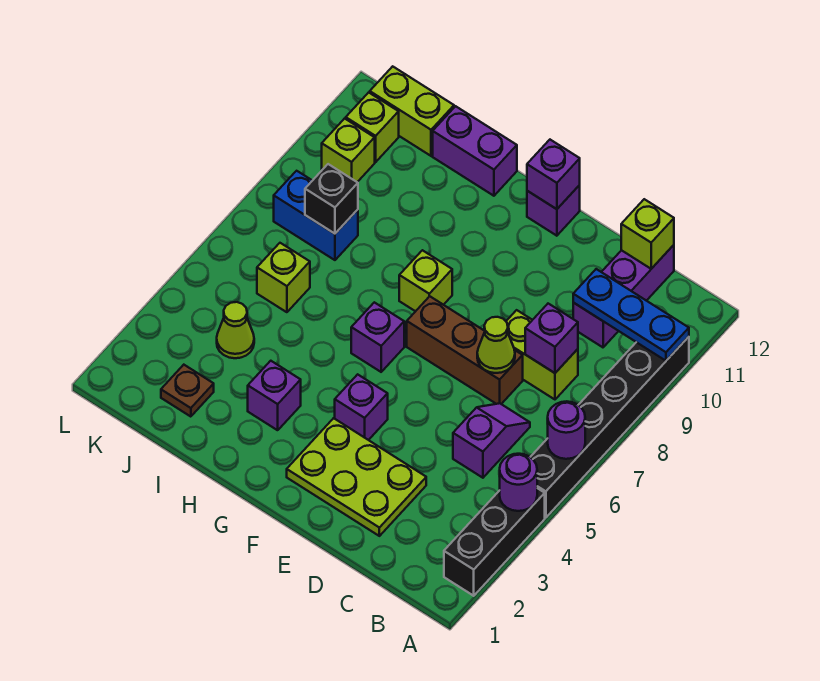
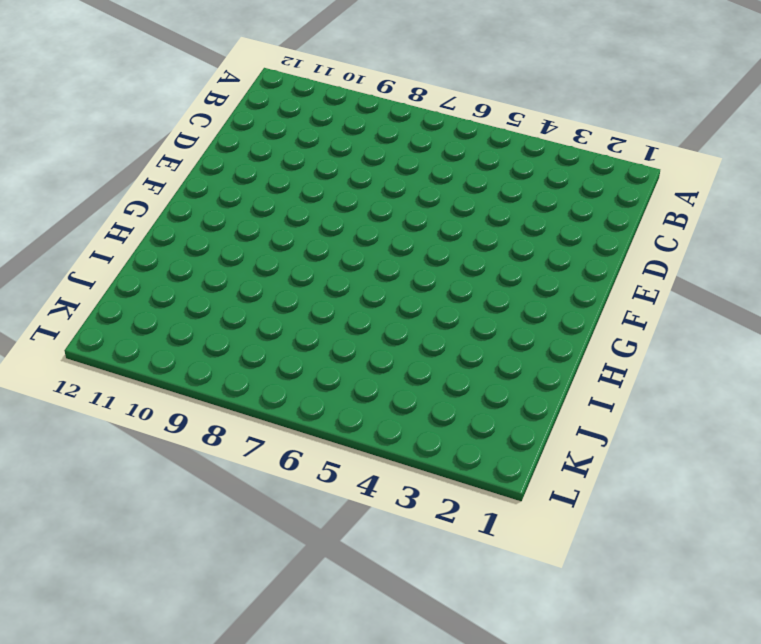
none -> black 1x3 brick [444,488,545,596]
none -> black 1x6 brick [531,337,689,518]
none -> purple 1x2 slope [453,403,530,478]

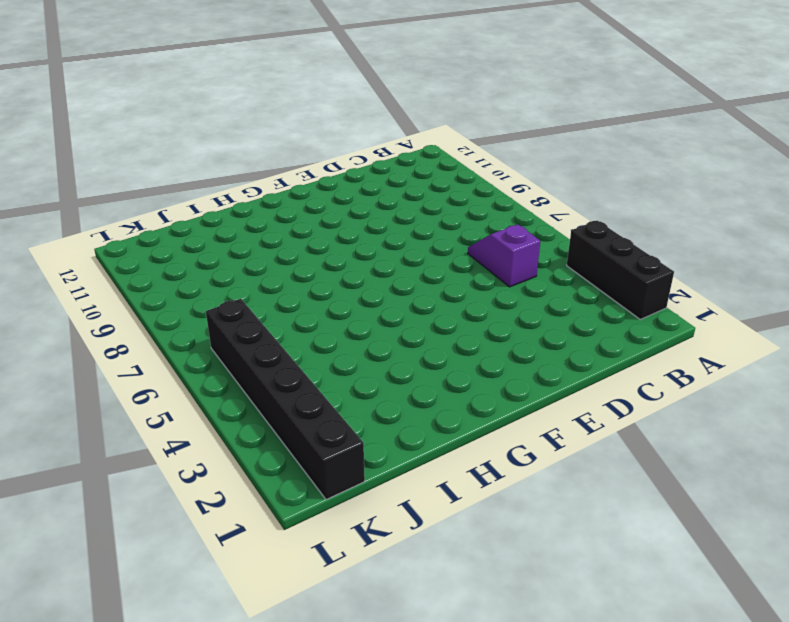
black 1x6 brick [206,299,365,500] -> black 1x6 brick moved to [531,337,689,518]
none -> lime 1x2 brick [506,310,578,399]
none -> purple 1x3 brick [573,245,674,347]
none -> lime 2x3 plate [287,418,426,536]

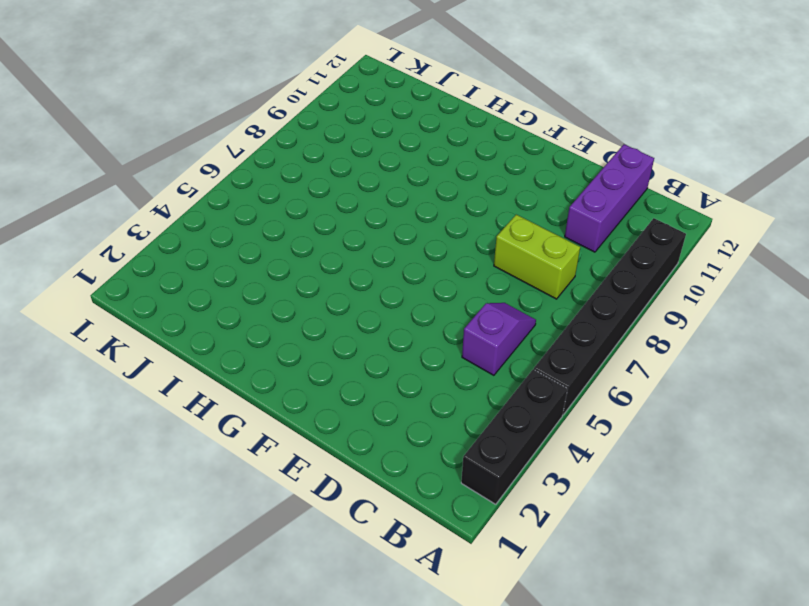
none -> lime 2x3 plate [287,418,426,536]
none -> brown 1x3 brick [407,296,523,404]
none -> purple 1x1 brick [335,374,388,440]

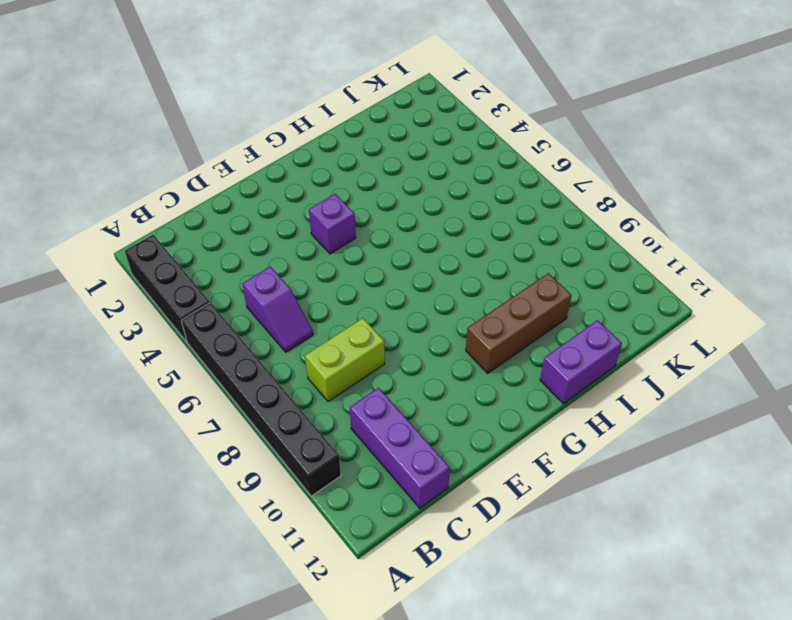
brown 1x3 brick [466,273,571,373] -> brown 1x3 brick moved to [407,296,523,404]
none -> lime 2x3 plate [287,418,426,536]
none -> purple 1x1 brick [527,185,580,236]
none -> purple 1x1 brick [351,302,404,372]

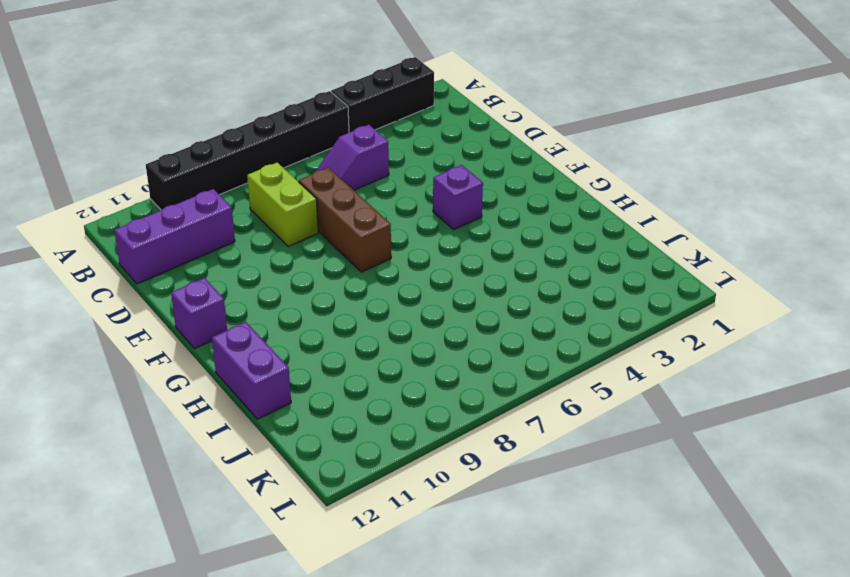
none -> lime 2x3 plate [287,418,426,536]
none -> purple 1x1 brick [351,302,404,372]
none -> lime 1x1 brick [399,250,452,311]

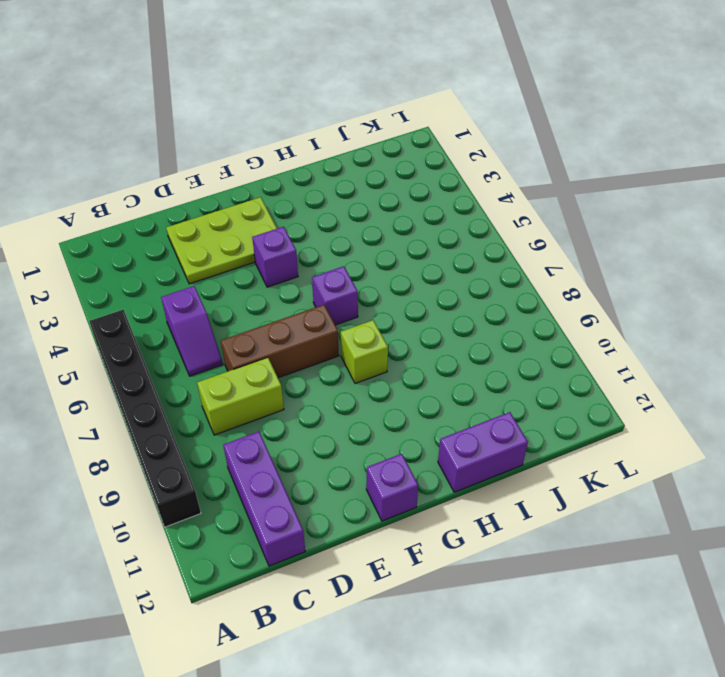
none -> black 1x3 brick [444,488,545,596]
none -> purple 1x1 brick [248,361,301,430]
none -> brown 1x1 plate [161,365,214,417]

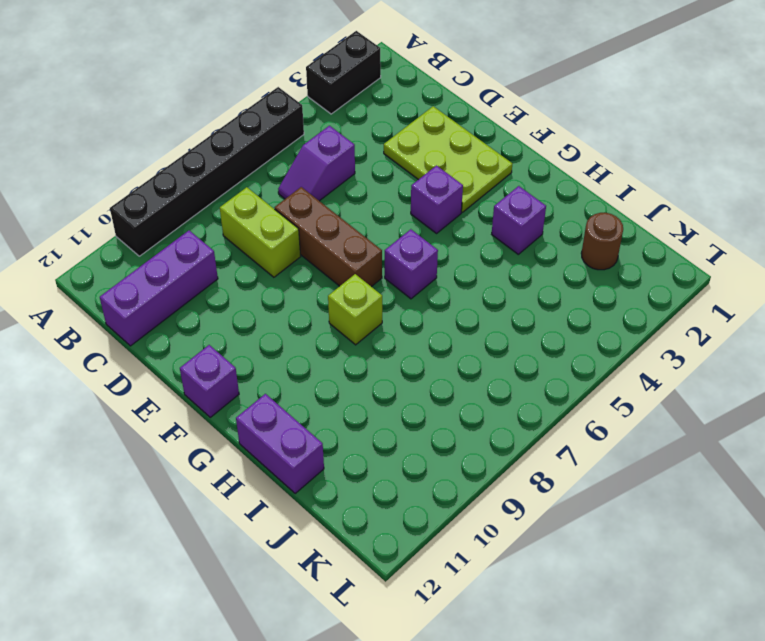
black 1x2 brick [306,31,381,114] -> black 1x3 brick [444,488,545,596]
brown 1x1 round brick [581,213,623,270] -> brown 1x1 plate [161,365,214,417]
none -> lime 1x1 cone [217,302,254,358]
none -> lime 1x1 brick [257,243,310,312]
none -> blue 1x2 brick [274,171,358,260]

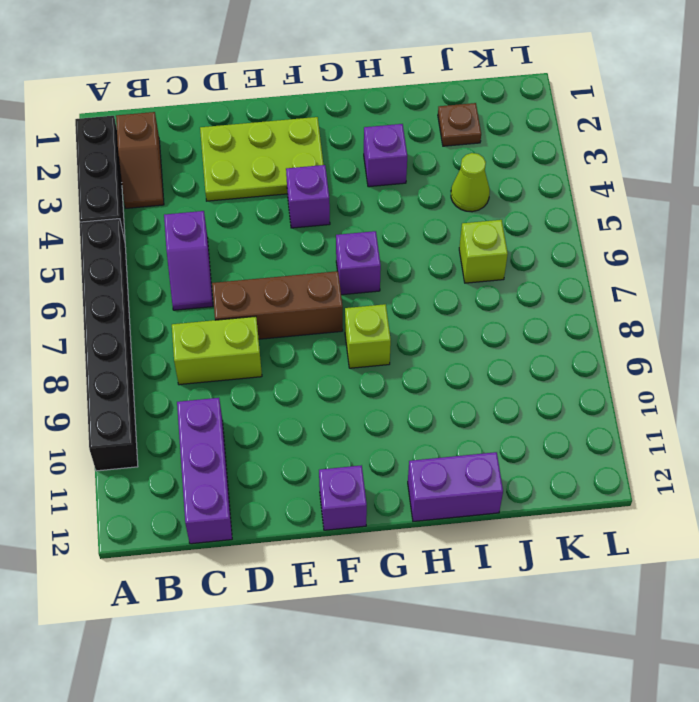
brown 1x2 slope [116,112,164,208] -> none
none -> blue 1x2 brick [274,171,358,260]
none -> lime 1x2 brick [370,66,454,156]
none -> lime 1x1 brick [322,119,375,182]

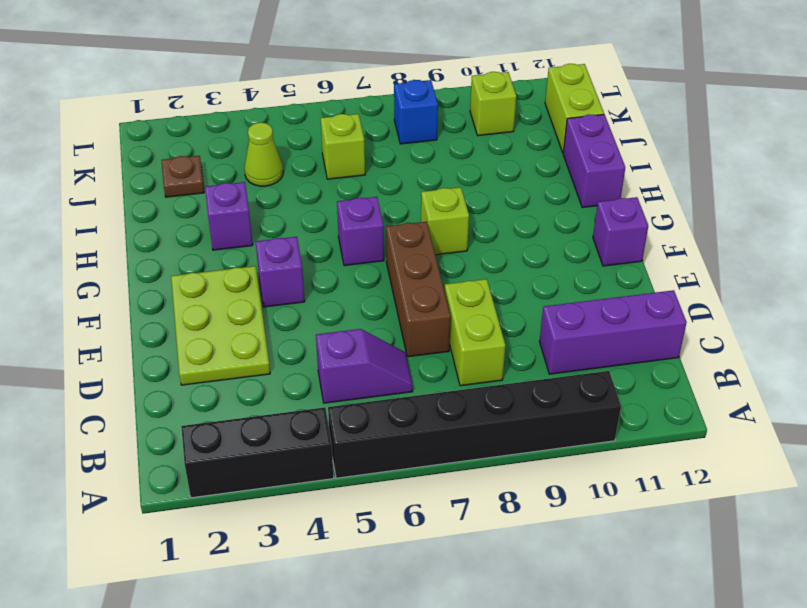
blue 1x1 brick [394,80,438,144] -> blue 1x2 brick [274,171,358,260]
none -> lime 1x1 brick [346,92,399,162]
none -> purple 1x1 round brick [500,454,537,511]
none -> purple 1x1 round brick [548,401,585,459]

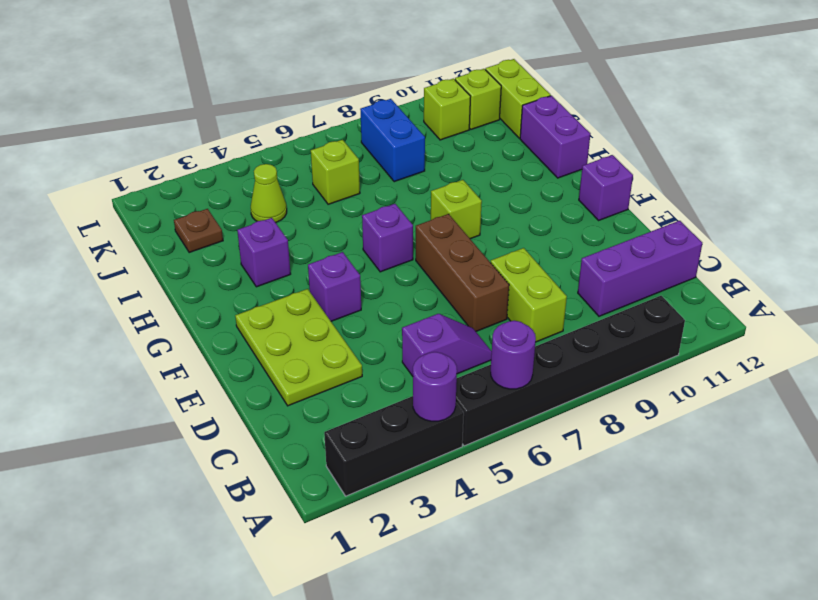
none -> blue 1x3 plate [573,269,689,361]
none -> purple 1x1 brick [525,304,578,373]
none -> lime 1x1 brick [621,199,674,269]

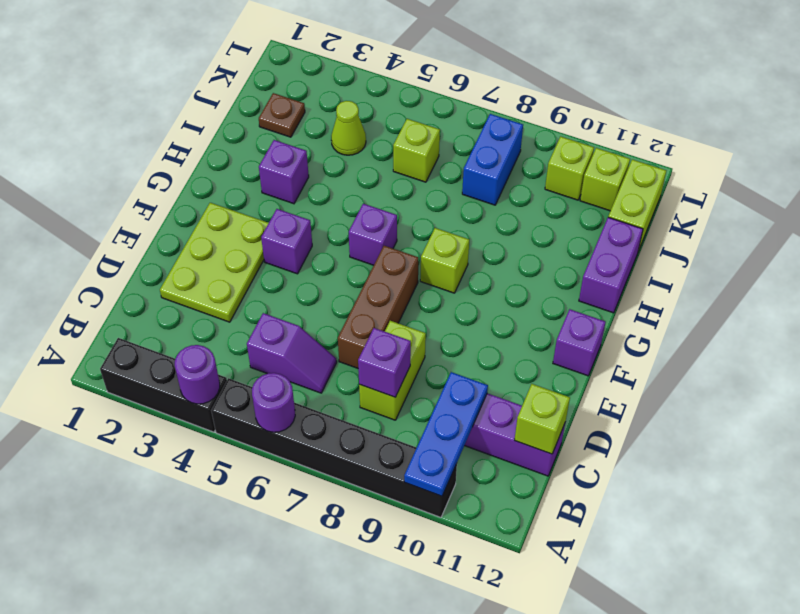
none -> lime 1x1 cone [477,317,515,373]
none -> purple 1x1 brick [527,140,580,209]
none -> black 1x1 brick [305,164,358,234]

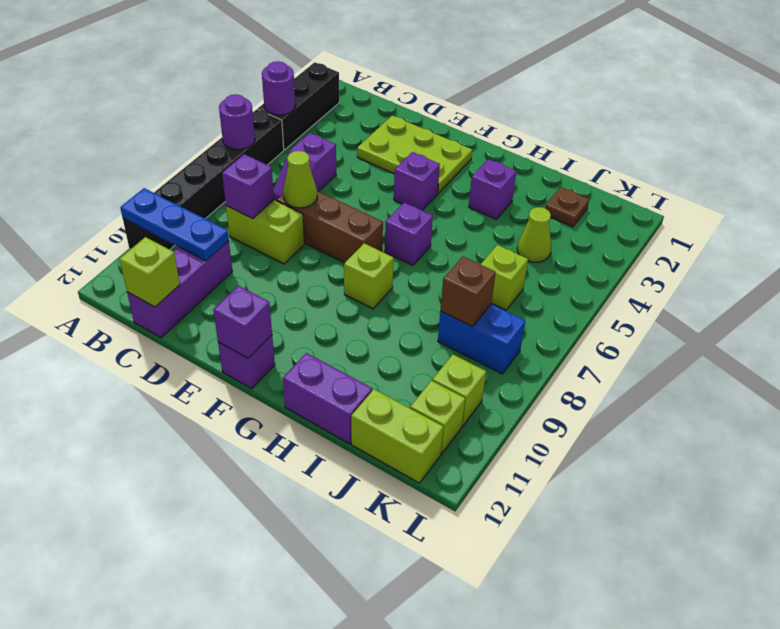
brown 1x1 brick [440,256,496,327] -> black 1x1 brick [305,164,358,234]

